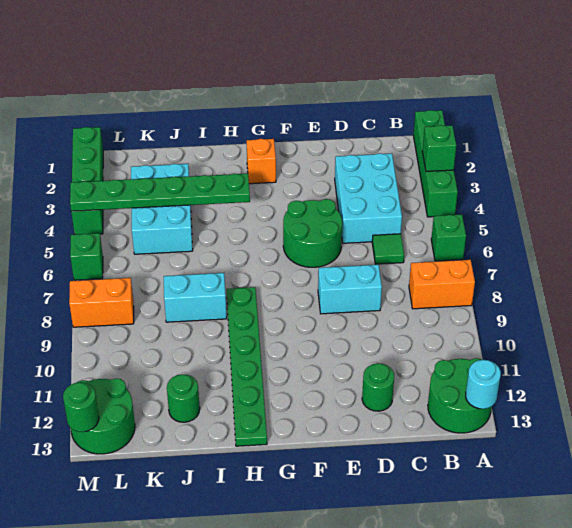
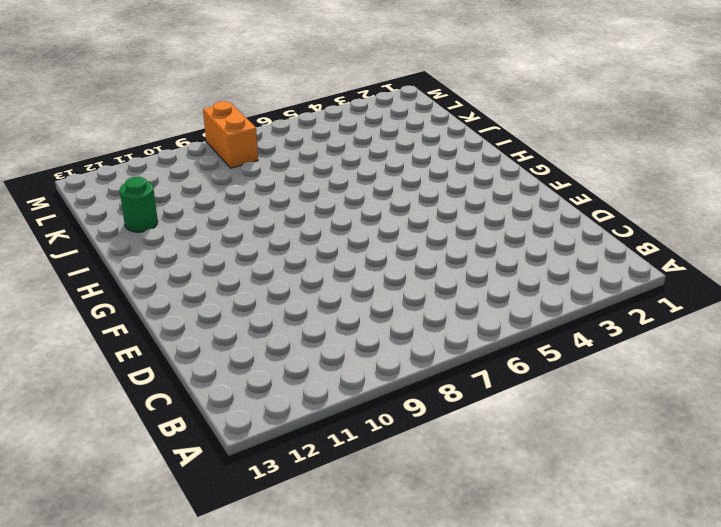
none -> green 1x4 brick [413,110,458,217]
none -> green 1x1 brick [431,214,466,261]
none -> orange 1x2 brick [409,260,475,309]

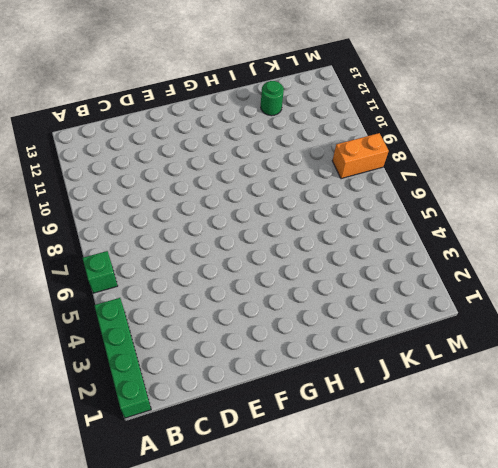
none -> orange 1x2 brick [409,260,475,309]
none -> green 2x2 round brick [428,358,492,433]
none -> cyan 2x3 brick [335,153,402,243]

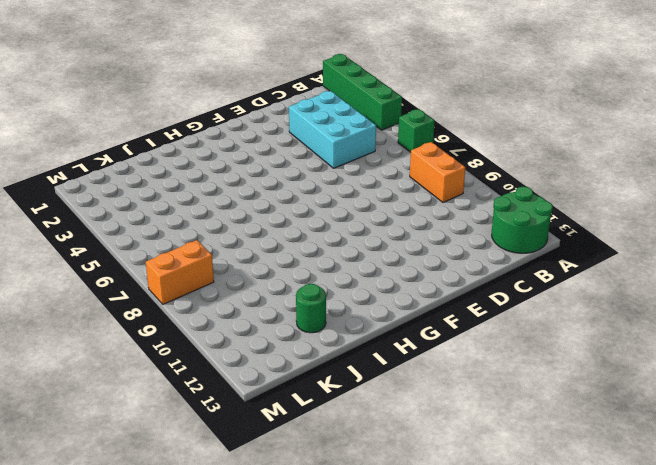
orange 1x2 brick [410,142,465,202] -> orange 1x2 brick turned to [409,260,475,309]
none -> green 1x1 tile [372,234,404,264]
none -> cyan 1x2 brick [318,265,382,314]
none -> green 1x1 round brick [362,363,394,411]

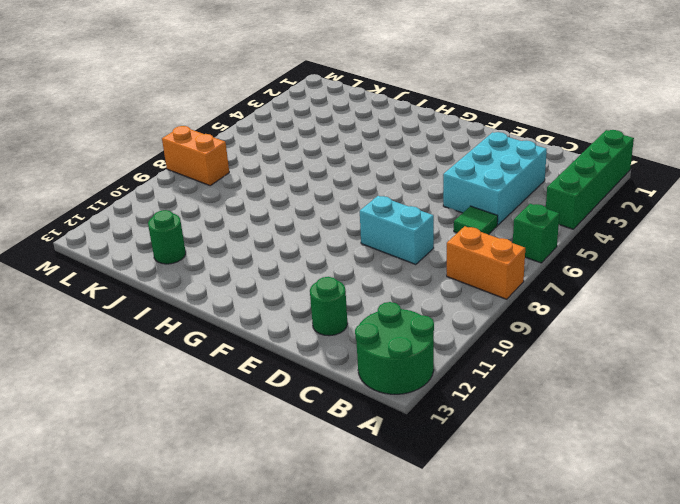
none -> green 2x2 round brick [283,199,342,267]
none -> orange 1x1 brick [247,139,276,184]
none -> green 1x6 plate [226,287,267,446]

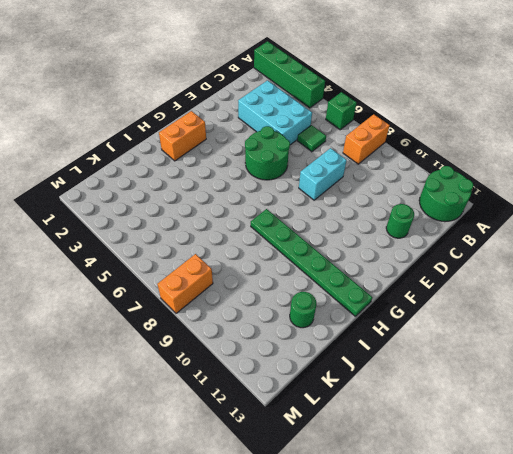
orange 1x2 brick [159,111,206,161] -> orange 1x1 brick [247,139,276,184]
none -> cyan 1x2 brick [164,273,227,322]
none -> cyan 2x3 brick [131,164,193,254]
none -> green 2x2 round brick [71,378,135,454]

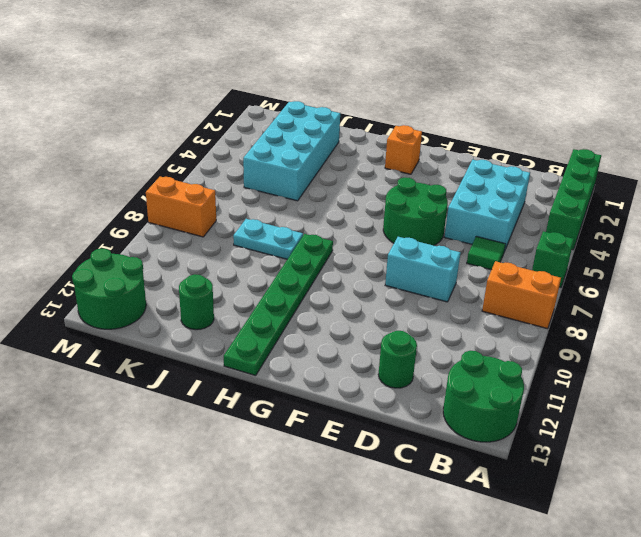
cyan 1x2 plate [233,219,303,259] -> cyan 1x2 brick [164,273,227,322]
cyan 2x4 brick [243,101,340,201] -> cyan 2x3 brick [131,164,193,254]
none -> green 1x4 brick [71,127,103,235]
none -> green 1x1 brick [70,233,103,280]
none -> green 1x1 brick [422,125,456,171]

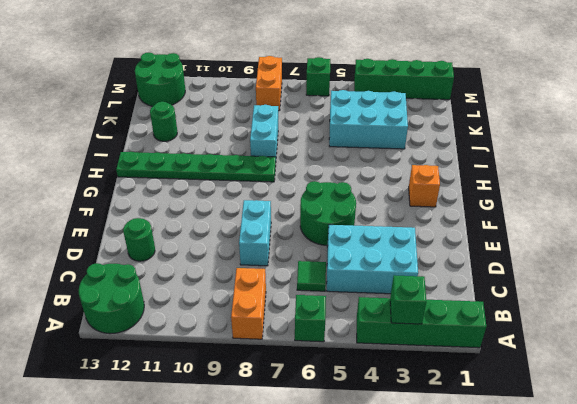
none -> cyan 1x1 round brick [466,360,501,409]
none -> green 1x6 plate [70,174,250,211]
none -> green 1x1 round brick [63,382,99,432]

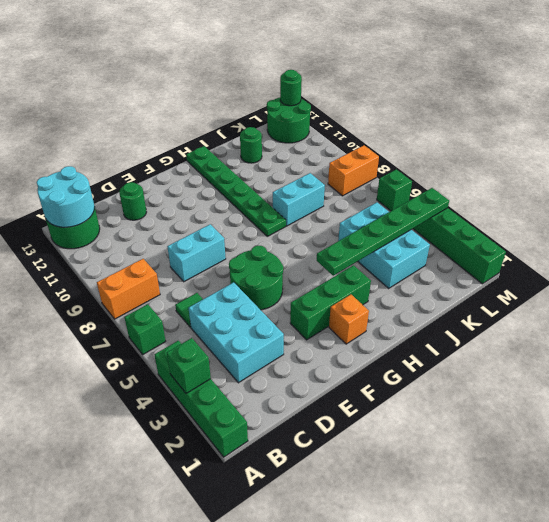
cyan 2x2 round brick [37,166,95,227] -> cyan 1x1 round brick [466,360,501,409]
green 1x3 brick [290,265,371,340] -> none

